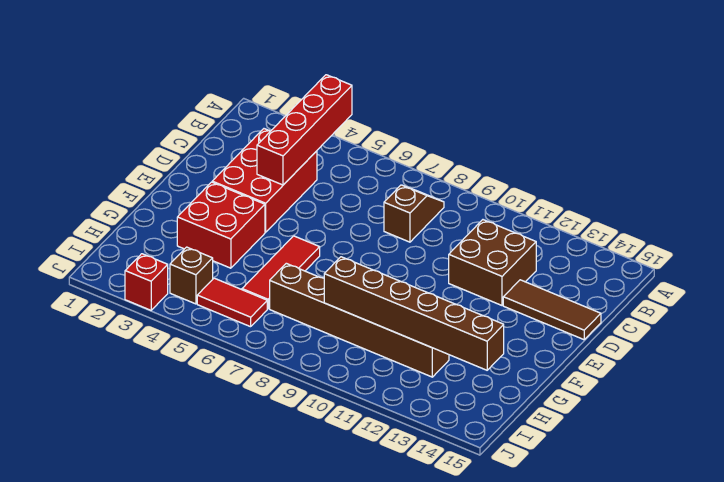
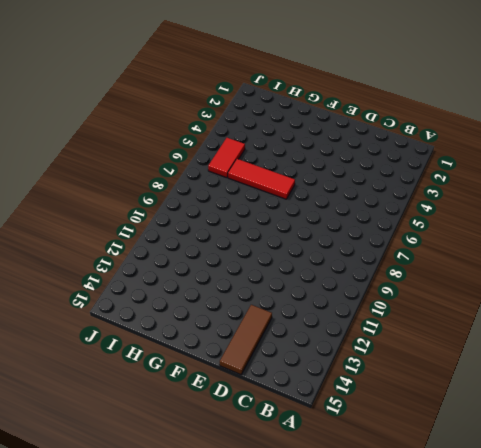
none -> brown 1x2 slope [384,185,444,242]
none -> red 2x3 brick [212,129,317,232]
none -> brown 2x2 brick [449,220,536,305]

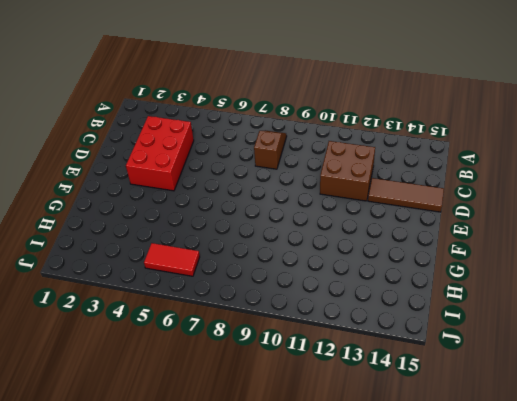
none -> red 2x2 brick [177,182,265,268]
none -> red 1x3 tile [242,236,320,309]
none -> brown 1x6 brick [270,263,449,377]

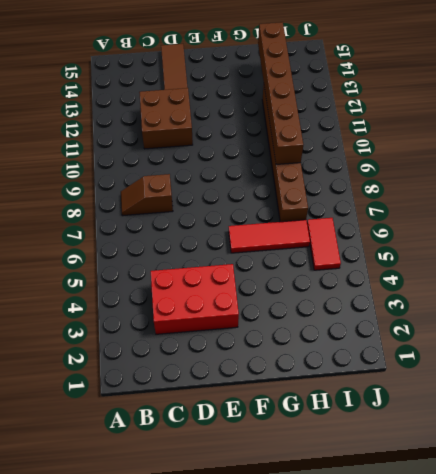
none -> red 2x2 brick [177,182,265,268]
none -> brown 1x1 brick [170,247,213,304]
none -> red 1x1 brick [125,254,168,310]

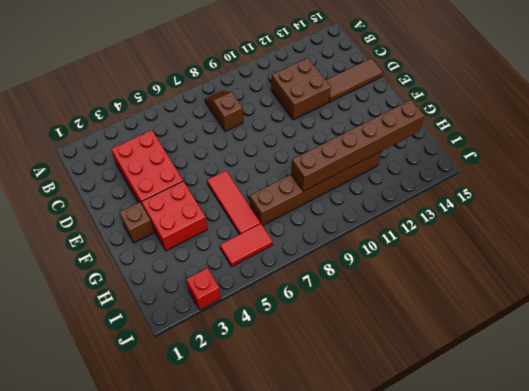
brown 1x1 brick [119,202,154,243] -> brown 1x1 brick moved to [170,247,213,304]
none -> red 1x4 brick [257,75,352,185]

